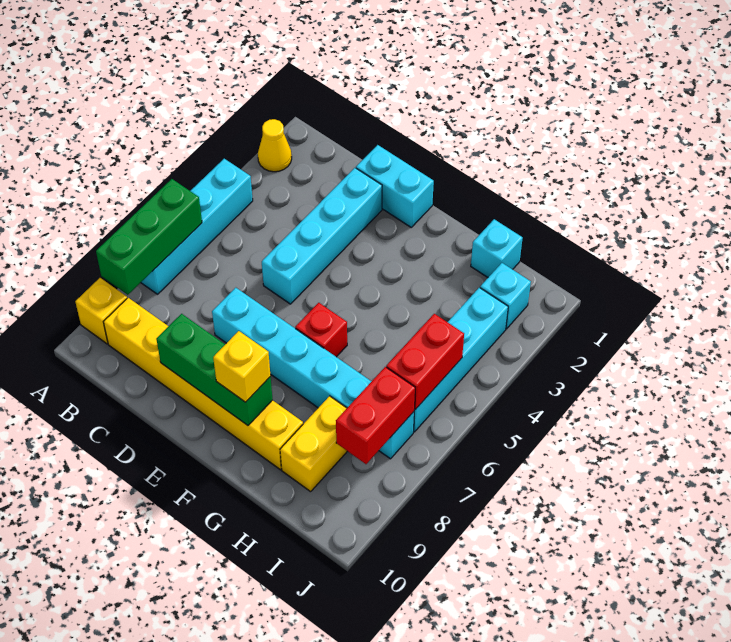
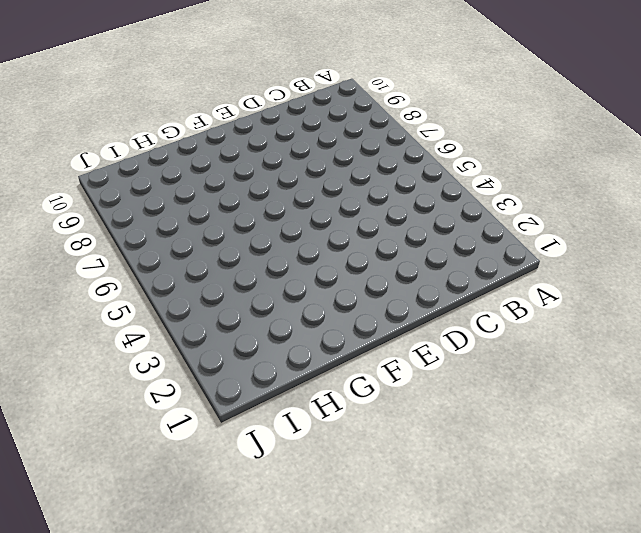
none -> yellow 1x1 cone [258,119,292,172]
none -> cyan 1x4 brick [141,159,253,294]
none -> yellow 1x1 brick [75,278,127,344]

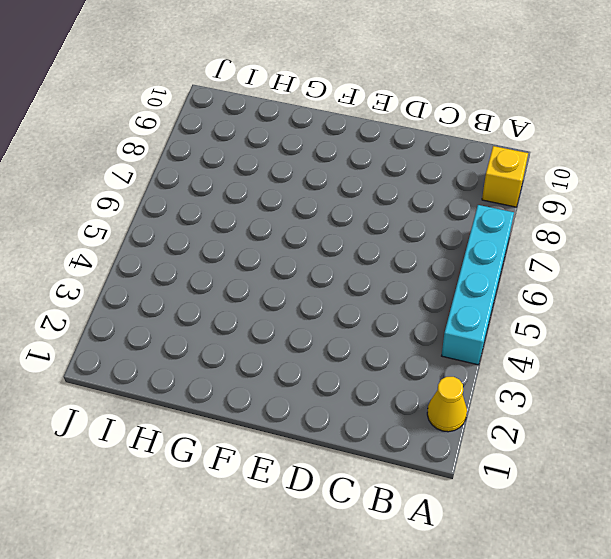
none -> yellow 1x6 brick [103,298,303,470]
none -> cyan 1x2 brick [356,145,434,227]
none -> cyan 1x4 brick [262,168,382,304]

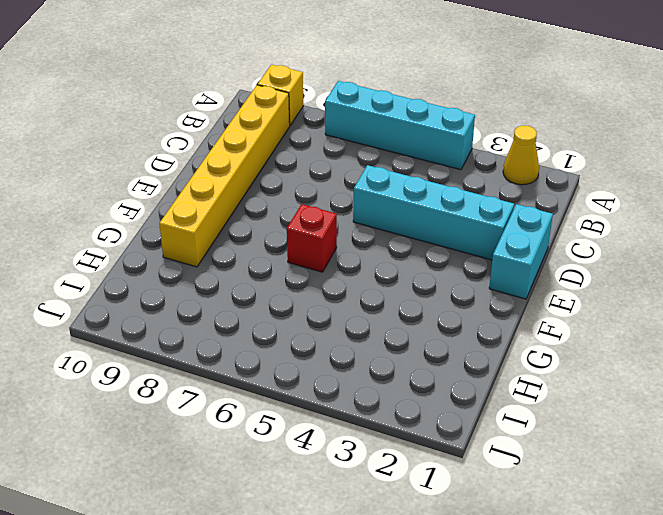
none -> cyan 1x6 brick [212,288,414,459]
none -> cyan 1x1 brick [471,219,523,277]
none -> yellow 1x2 brick [280,396,347,492]

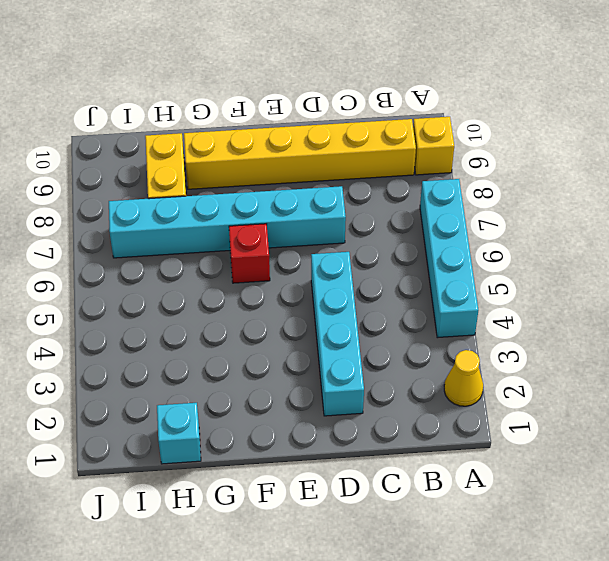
none -> cyan 1x2 brick [356,145,434,227]
none -> cyan 1x1 brick [480,263,531,329]
none -> cyan 1x4 brick [414,288,508,432]

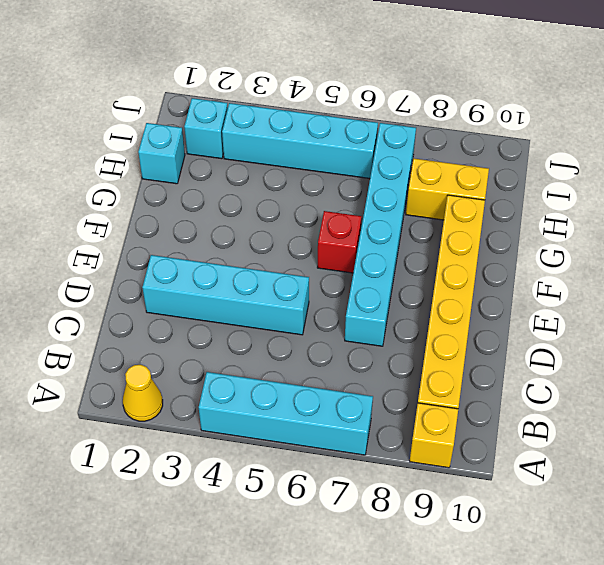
none -> cyan 1x2 brick [356,145,434,227]
none -> green 1x3 brick [96,179,202,295]
none -> green 1x3 brick [156,314,273,425]

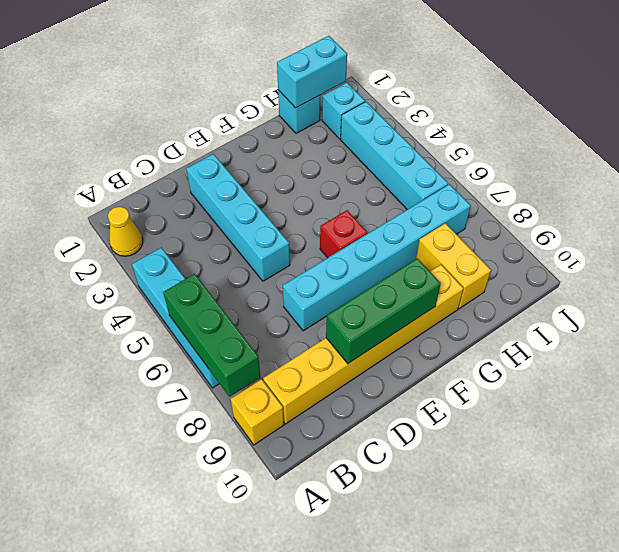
cyan 1x2 brick [277,36,347,108] -> cyan 1x2 brick moved to [356,145,434,227]
none -> red 1x2 brick [386,314,464,409]
none -> red 1x2 brick [336,367,415,464]
none -> yellow 1x1 brick [213,331,271,402]

